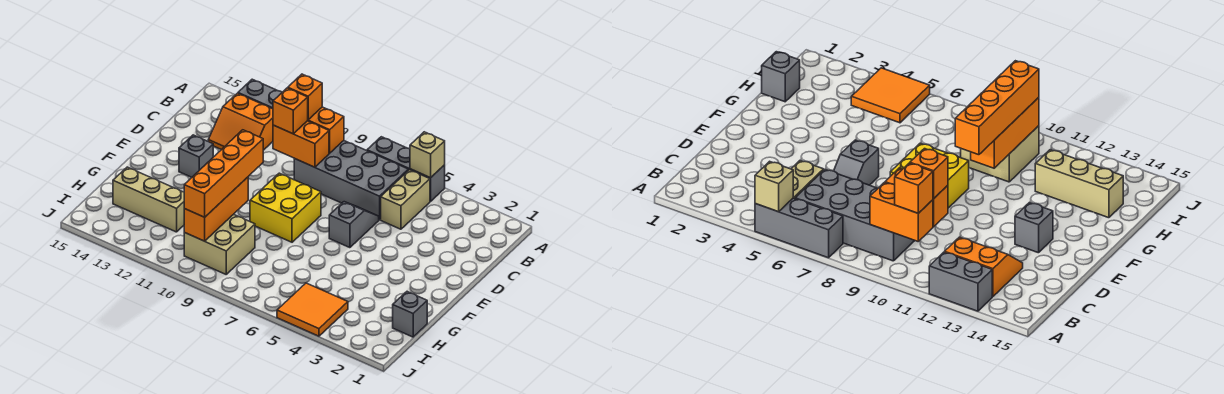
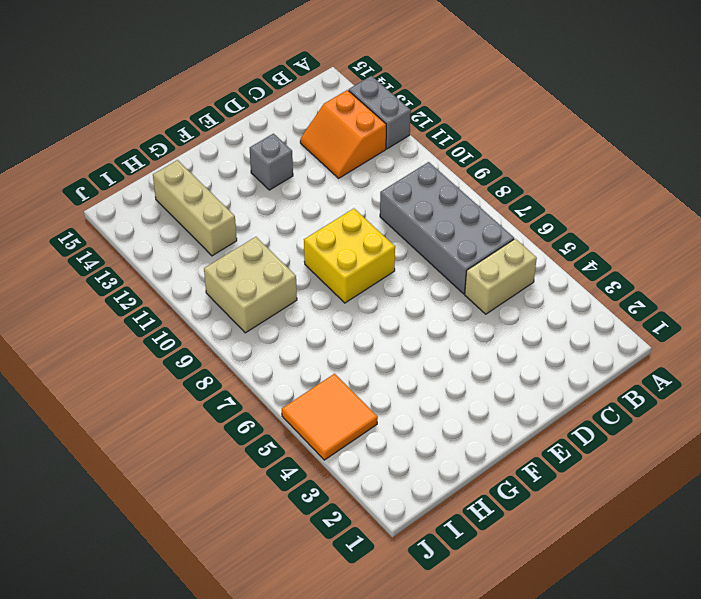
none -> grey 1x3 brick [367,137,445,202]
none -> grey 1x2 slope [329,202,379,248]
none -> grey 1x1 brick [393,292,427,337]

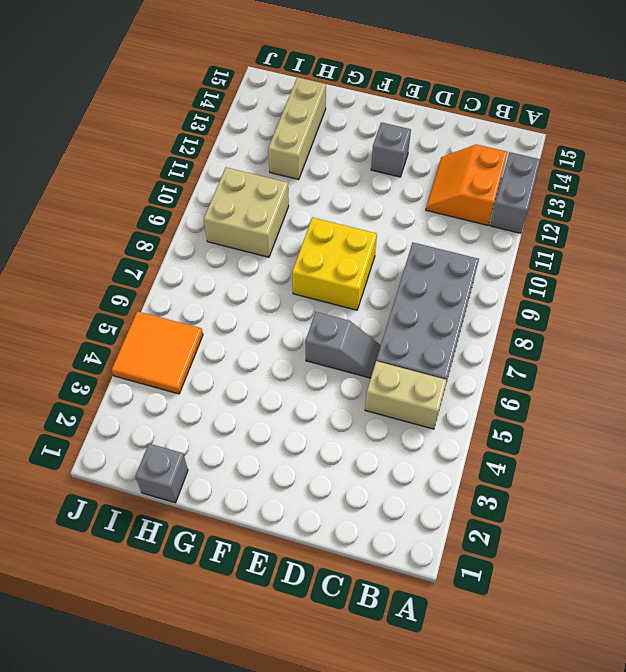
none -> grey 1x3 brick [367,137,445,202]
none -> tan 1x1 brick [410,132,445,178]
none -> orange 1x2 brick [308,107,344,153]

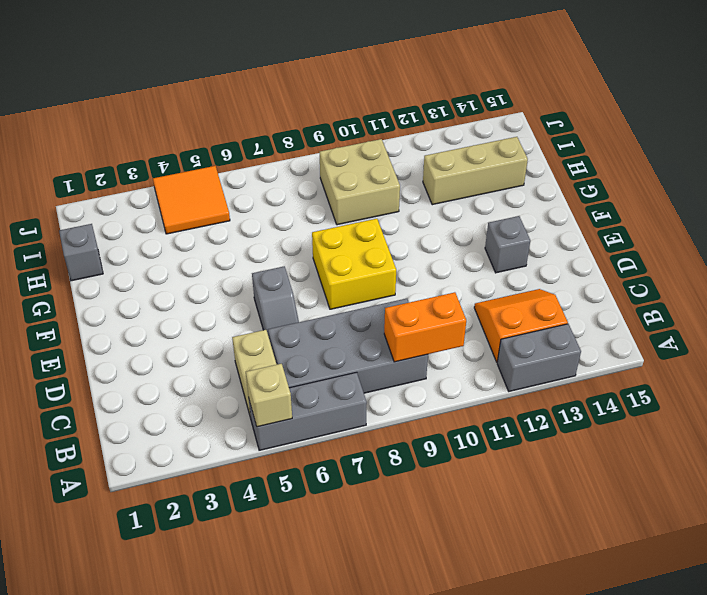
none -> orange 1x2 brick [273,121,329,167]
none -> orange 1x3 brick [184,177,248,241]
none -> orange 1x1 brick [288,74,322,120]

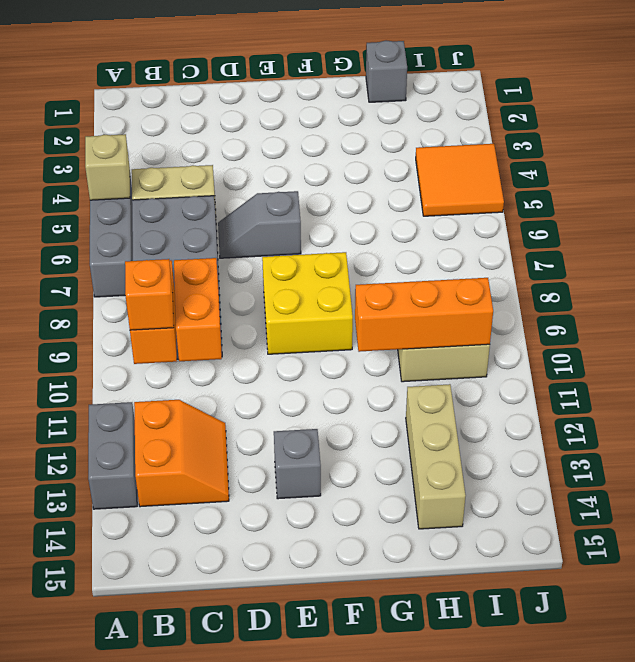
none -> orange 1x1 brick [273,88,308,134]
none -> orange 1x4 brick [184,130,263,217]

